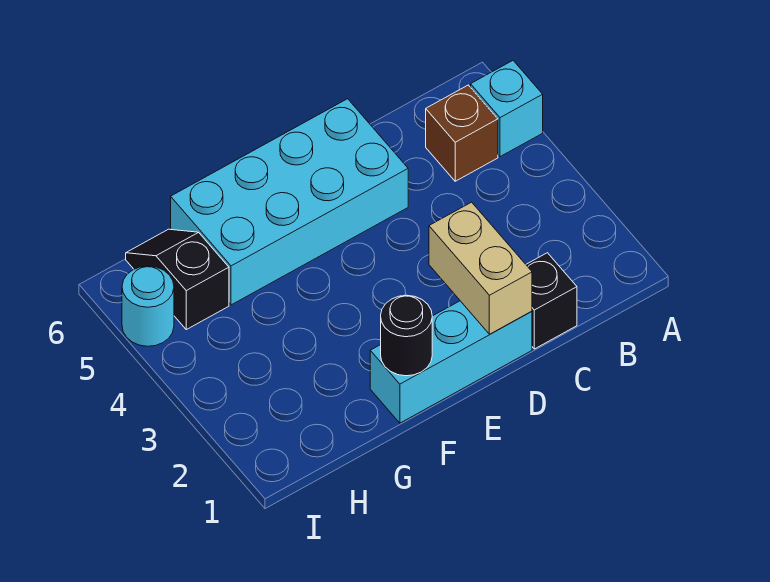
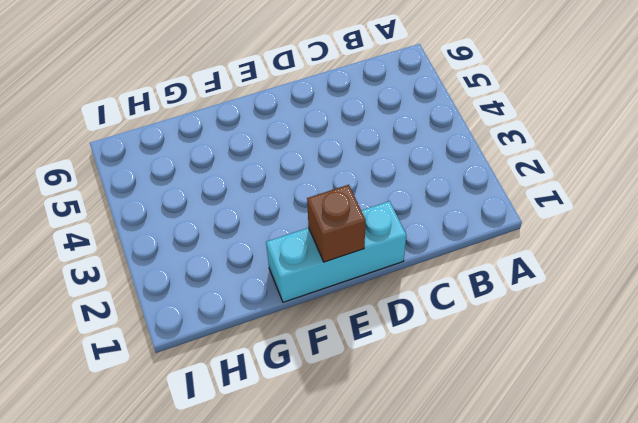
brown 1x1 brick [307,185,366,262] -> brown 1x1 brick moved to [426,85,498,181]
none -> cyan 1x1 brick [471,61,543,157]
none -> black 1x1 brick [526,253,577,349]

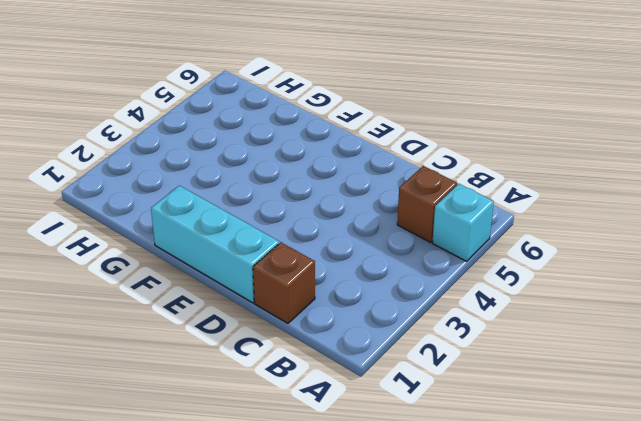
brown 1x1 brick [253,242,315,323] -> black 1x1 brick [526,253,577,349]
none -> cyan 2x4 brick [171,99,408,305]
none -> black 1x2 slope [126,229,229,330]

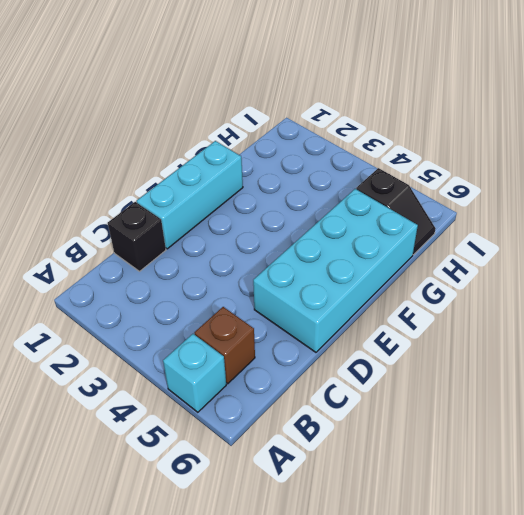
none -> cyan 1x1 round brick [122,266,174,346]
none -> tan 1x2 brick [429,202,532,334]

